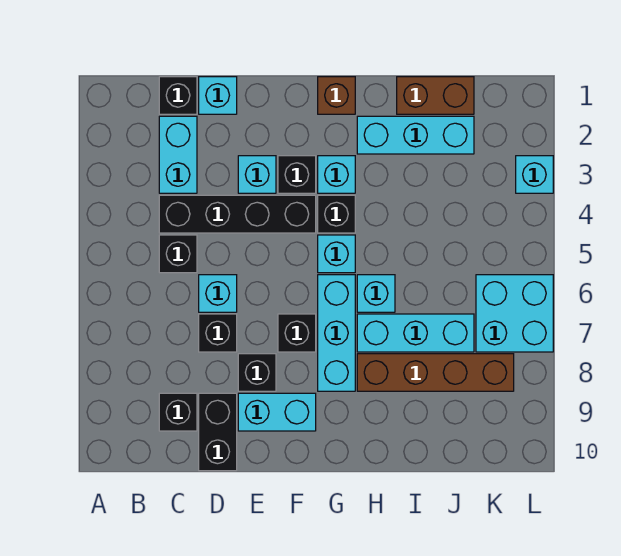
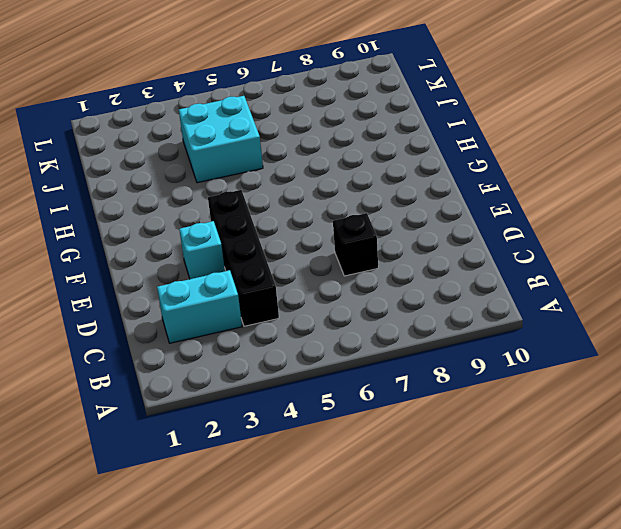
cyan 2x2 brick [179,96,263,183] -> cyan 2x2 brick moved to [476,275,553,352]
none -> black 1x1 brick [159,77,197,114]
none -> black 1x1 brick [159,235,197,273]
none -> black 1x1 brick [159,393,197,431]

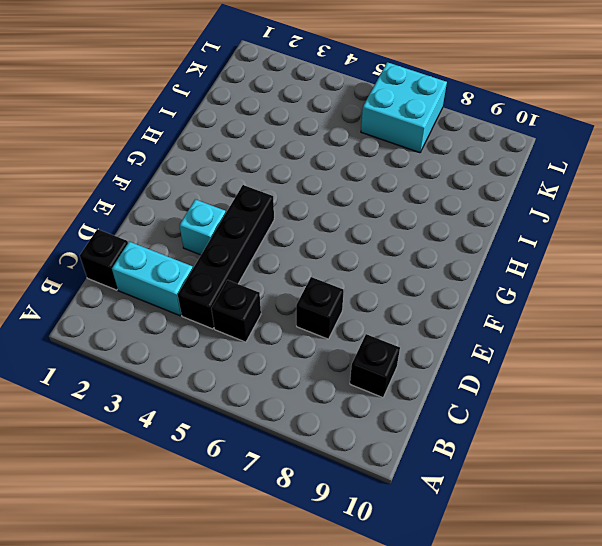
none -> cyan 1x1 brick [199,77,237,114]
none -> cyan 1x1 brick [199,275,237,312]
none -> black 1x2 brick [199,393,237,471]

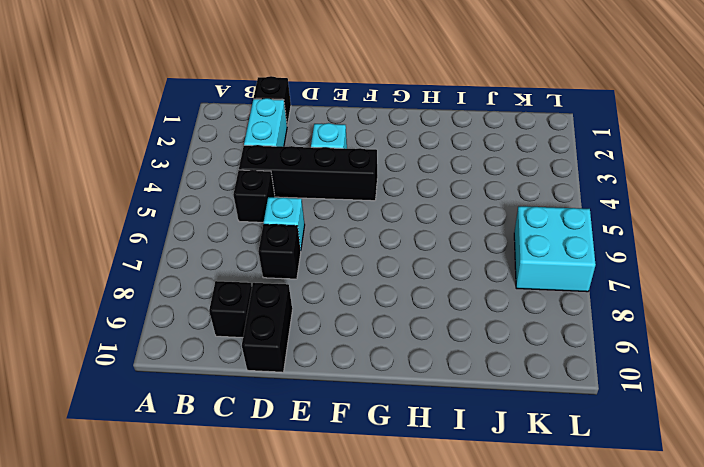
none -> cyan 1x1 brick [199,77,237,114]
none -> black 1x1 brick [238,354,276,391]
none -> cyan 1x2 brick [238,393,316,431]

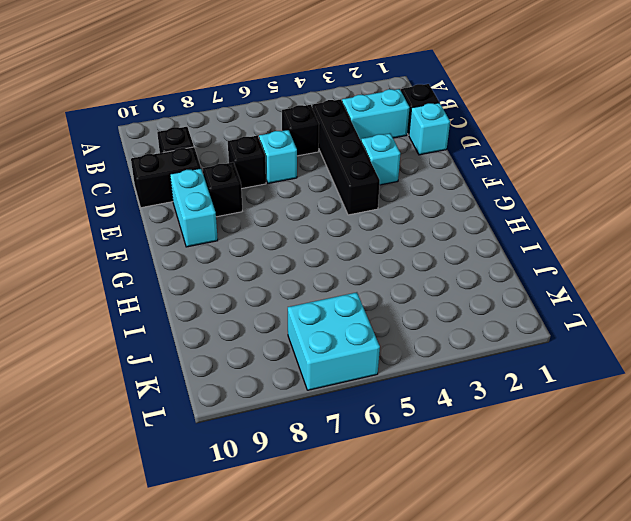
none -> black 1x1 brick [278,156,316,193]
none -> black 1x1 brick [278,314,316,352]
none -> brown 1x1 brick [318,77,355,114]

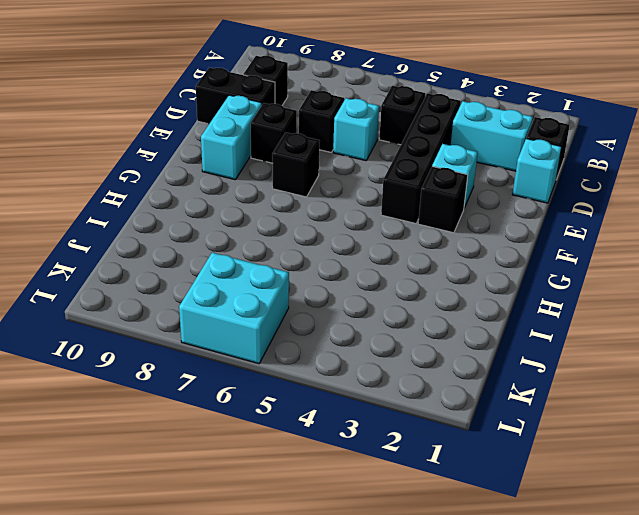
none -> brown 1x1 brick [318,77,355,114]
none -> cyan 1x1 brick [318,156,355,193]
none -> black 1x1 brick [318,195,355,233]

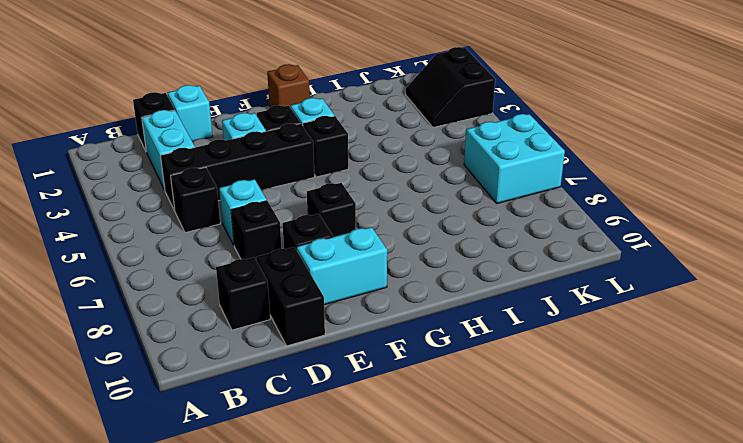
black 2x2 slope [406,47,495,127] -> cyan 1x1 brick [516,156,553,193]
none -> cyan 1x1 brick [318,235,355,273]
none -> cyan 1x3 brick [318,275,355,391]
none -> cyan 1x3 brick [357,116,474,154]

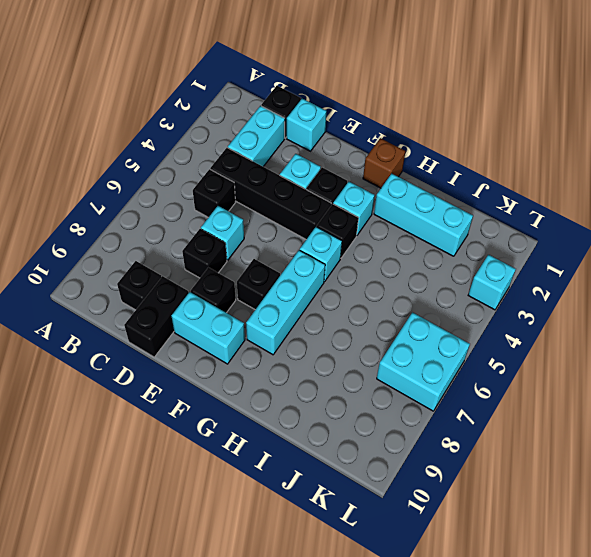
none -> cyan 1x1 brick [357,275,395,312]
none -> cyan 1x3 brick [357,314,474,352]
none -> brown 1x4 brick [357,354,514,391]

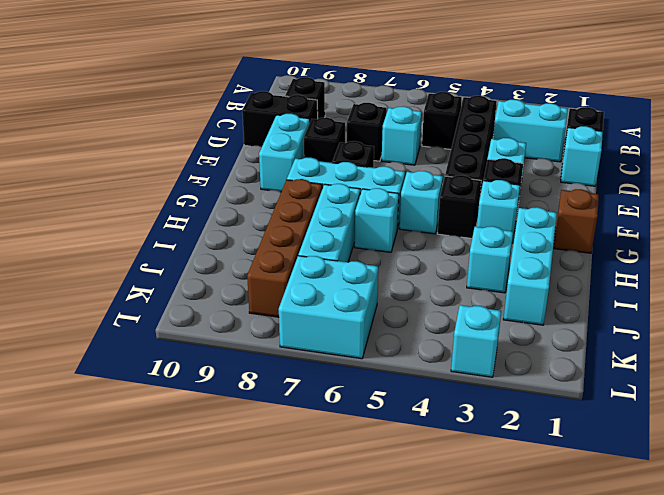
cyan 1x1 brick [467,226,513,293] -> none
none -> brown 1x2 brick [397,77,474,114]

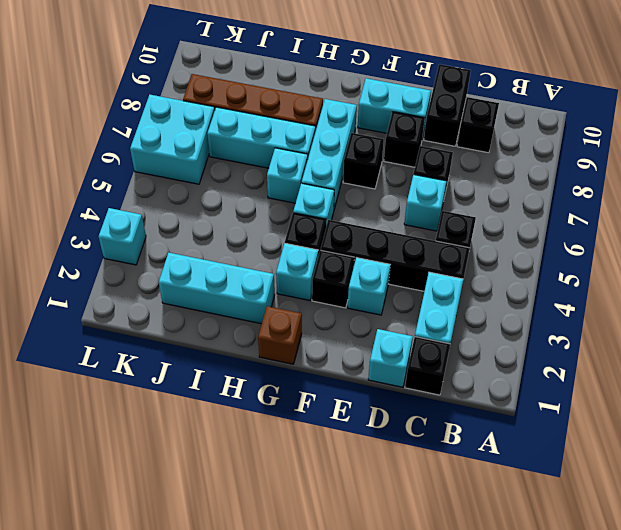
none -> brown 1x2 brick [397,77,474,114]

